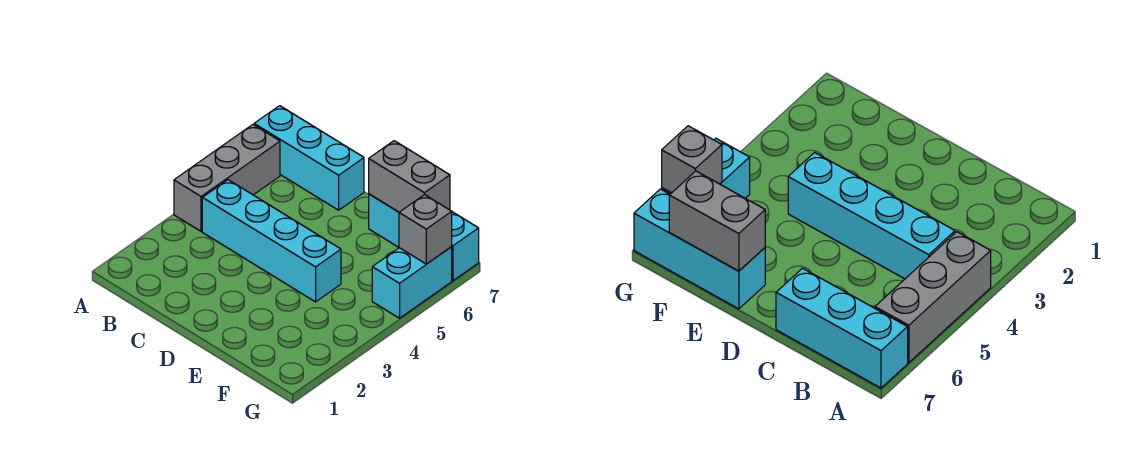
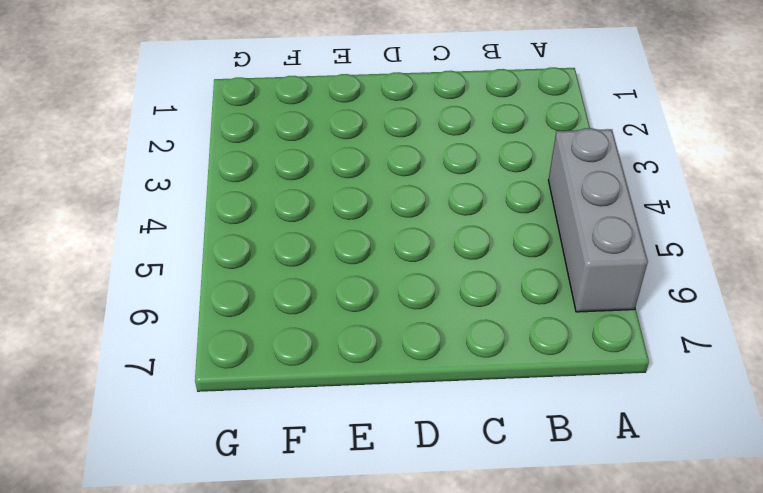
none -> cyan 1x3 brick [254,106,364,210]
none -> cyan 1x4 brick [202,180,341,302]

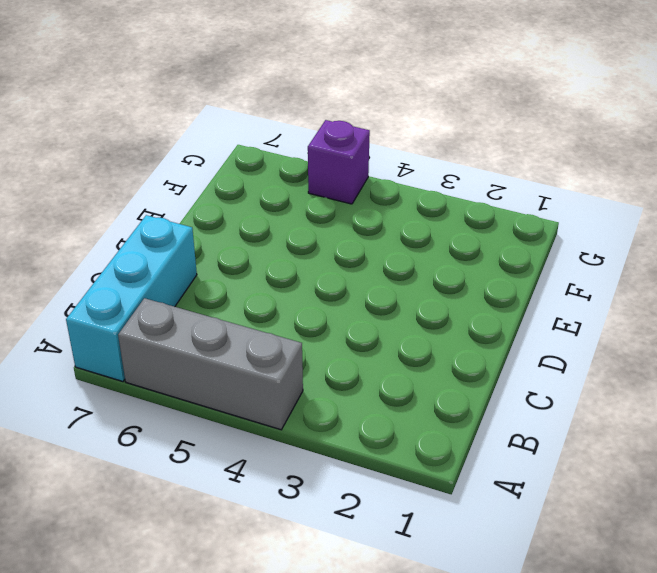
purple 1x1 brick [308,120,370,204] -> cyan 1x2 brick [372,247,452,318]
none -> cyan 1x4 brick [202,180,341,302]
none -> cyan 1x3 brick [369,194,479,281]

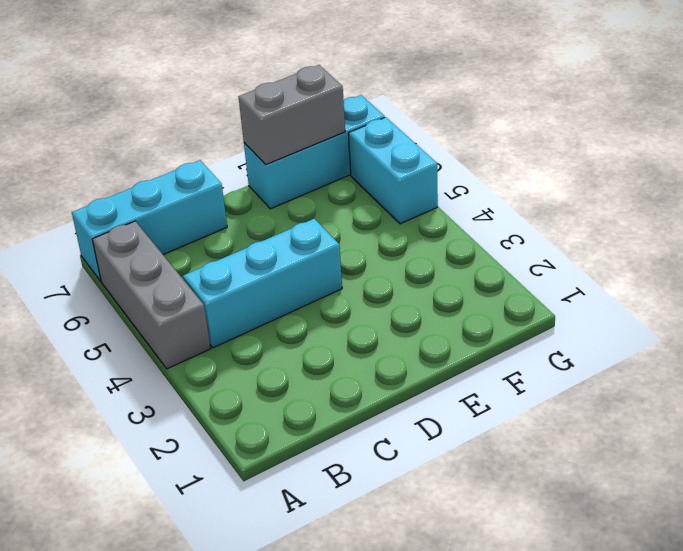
cyan 1x3 brick [183,219,342,348] -> cyan 1x4 brick [202,180,341,302]
none -> grey 1x1 brick [399,195,452,264]

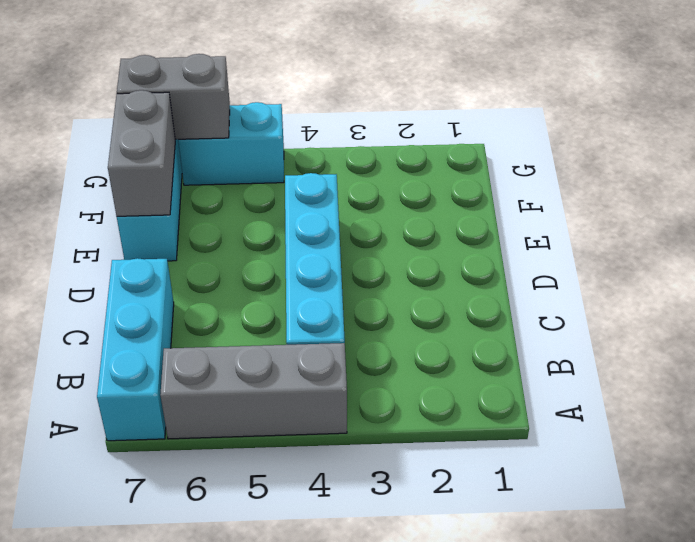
grey 1x2 brick [117,54,230,139] -> grey 1x1 brick [399,195,452,264]

